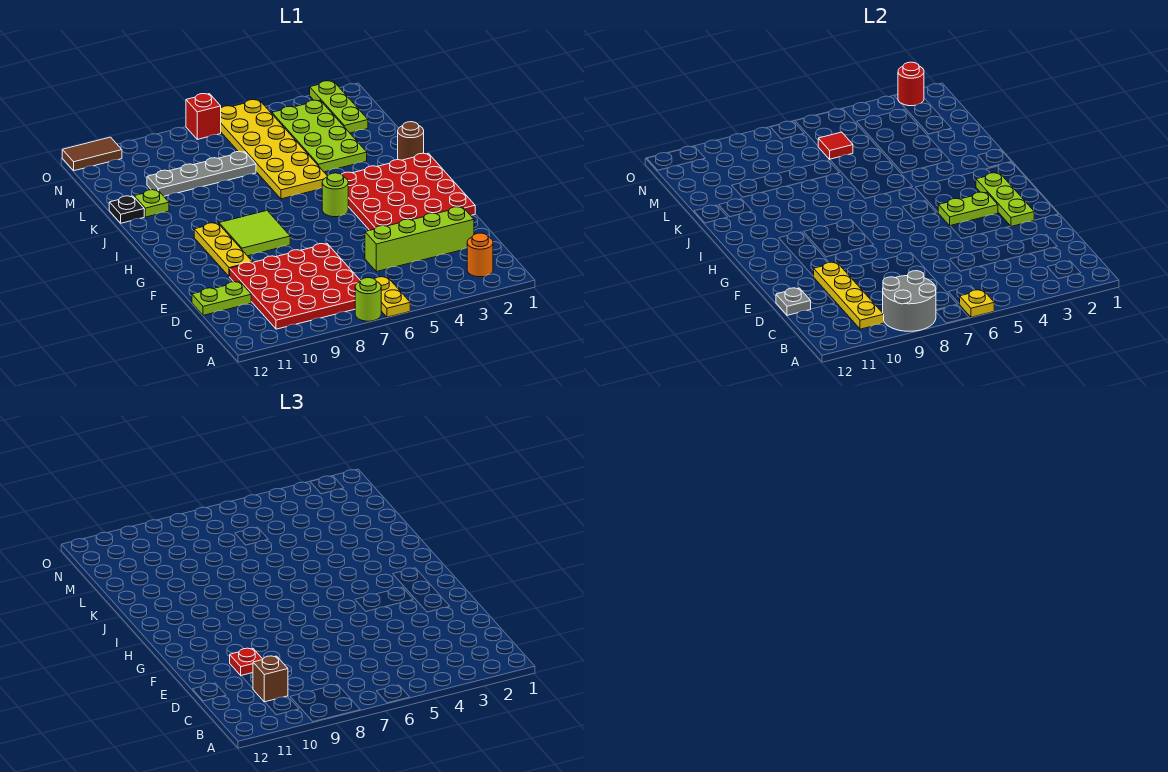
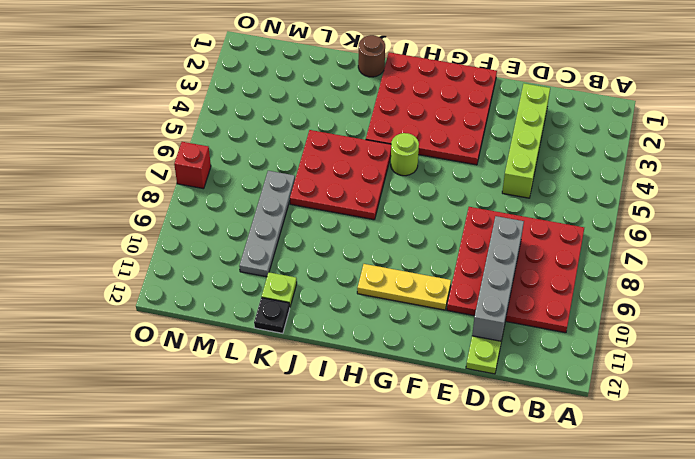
grey 1x4 brick [472,216,524,341] -> yellow 1x4 plate [814,262,884,329]
red 3x3 plate [290,130,391,220] -> yellow 2x6 plate [221,100,327,199]
none -> yellow 1x2 plate [375,277,410,317]
none -> lime 1x1 round brick [355,278,381,321]
none -> orange 1x1 round brick [467,233,493,277]

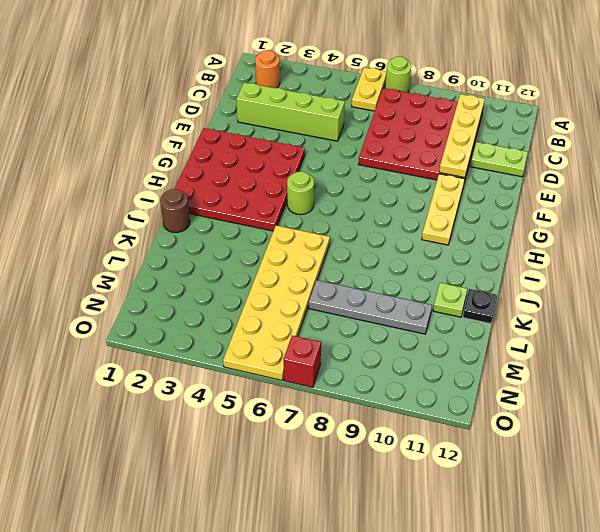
none -> lime 2x2 tile [219,211,290,256]
none -> lime 2x4 plate [272,100,367,172]
none -> lime 1x3 plate [310,81,368,133]

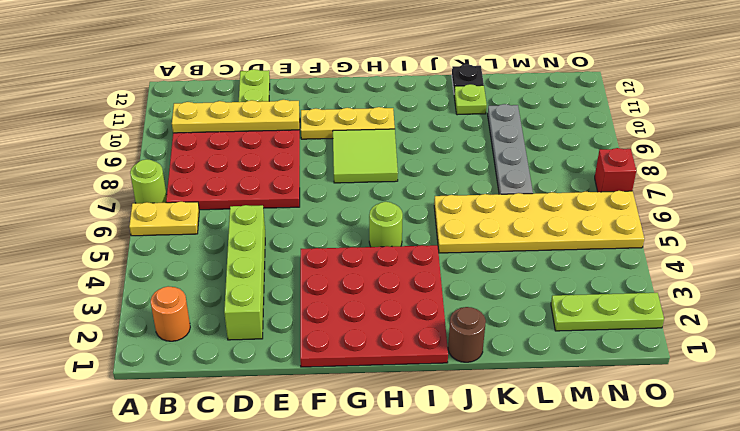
none -> lime 2x4 plate [272,100,367,172]
none -> brown 1x2 tile [62,137,122,171]
none -> yellow 1x1 plate [960,290,994,317]

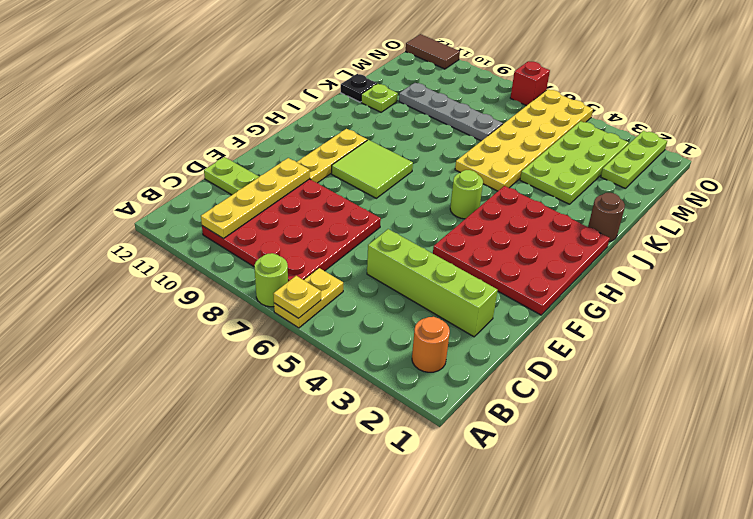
none -> grey 2x2 round brick [883,271,936,331]
none -> grey 1x1 plate [776,288,811,315]
none -> lime 1x3 plate [976,173,1034,226]

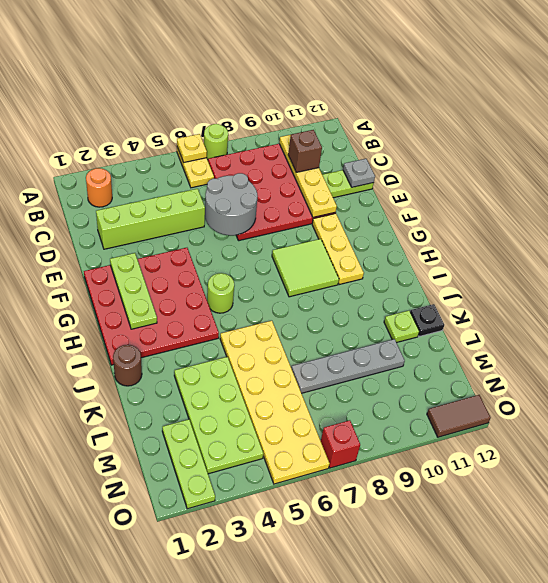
grey 2x2 round brick [205,173,258,235] -> grey 2x2 round brick moved to [883,271,936,331]
none -> lime 1x2 plate [938,192,998,226]
none -> red 1x1 tile [818,132,853,159]
none -> red 1x1 round brick [898,62,924,106]

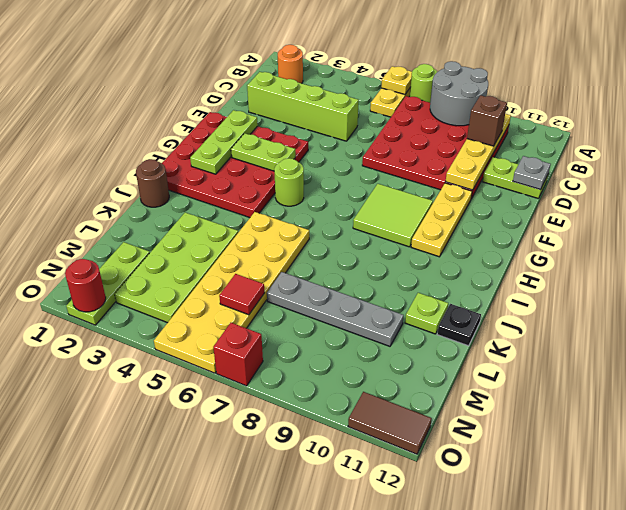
none -> red 1x1 plate [230,648,263,676]

